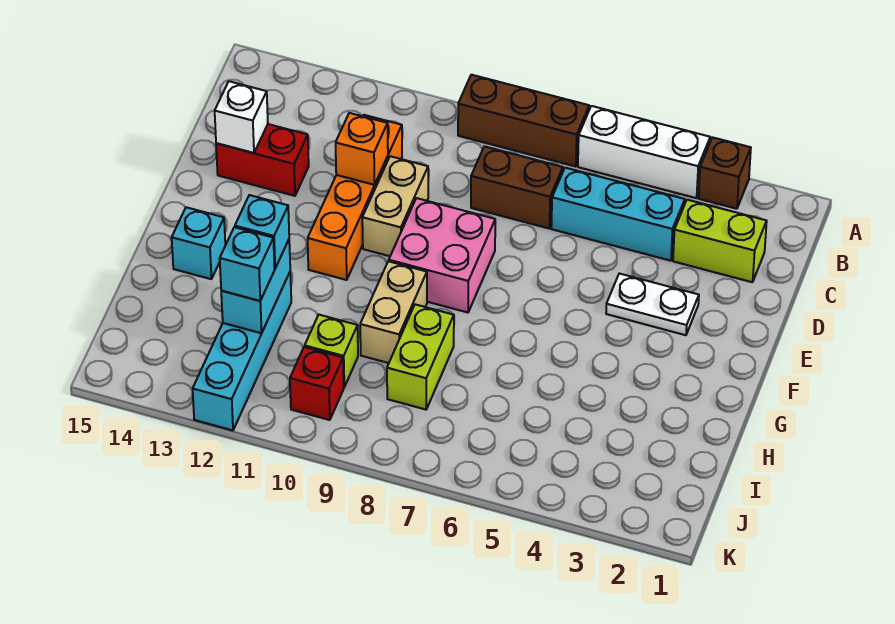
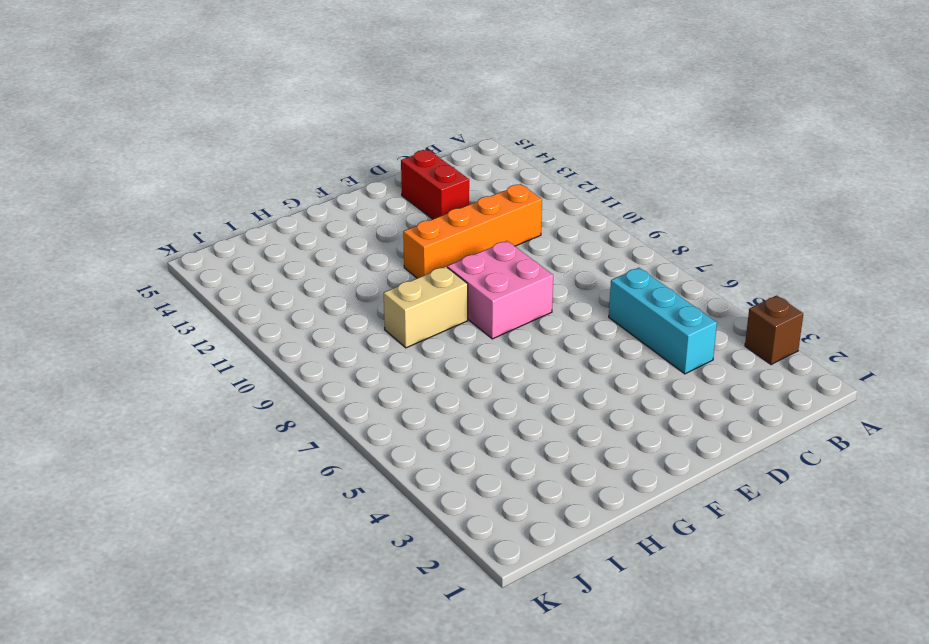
none -> white 1x3 brick [578,106,710,198]
none -> brown 1x3 brick [458,75,589,167]
none -> lime 1x2 brick [673,200,767,282]

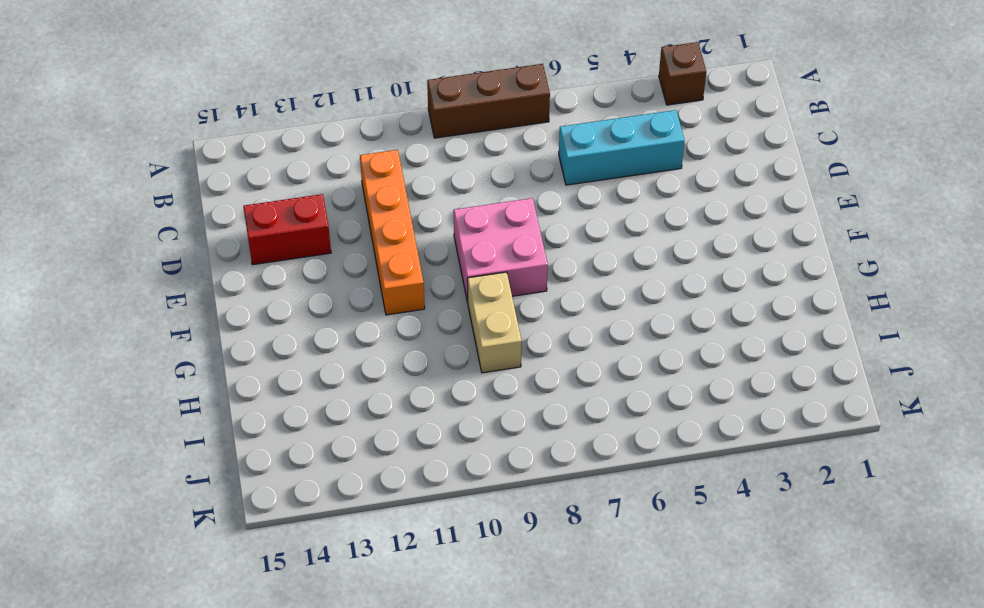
none -> white 1x3 brick [578,106,710,198]
none -> lime 1x2 brick [673,200,767,282]
none -> brown 1x2 brick [471,146,563,228]

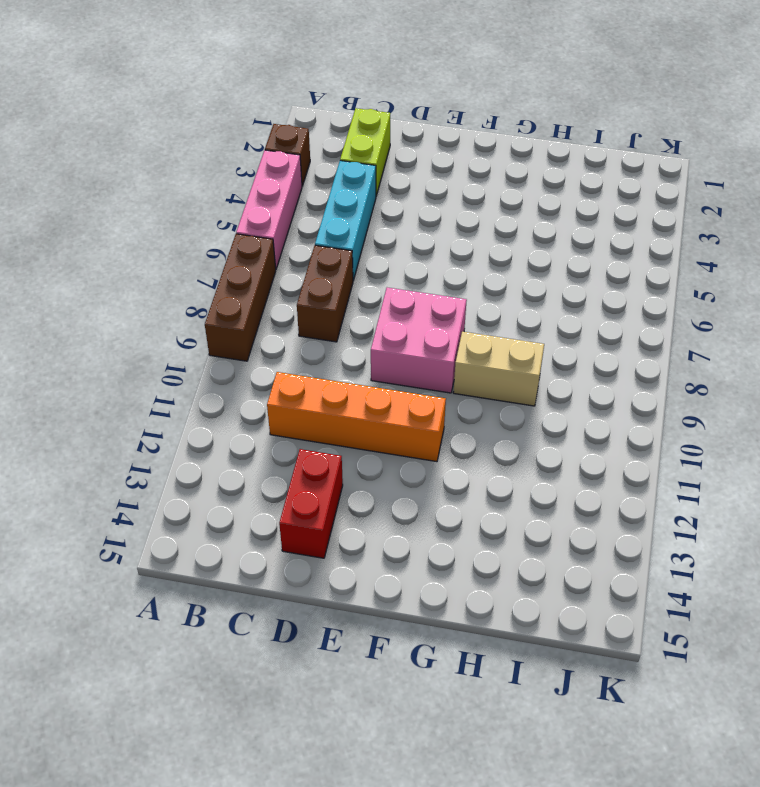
pink 1x3 brick [236,150,302,269] -> white 1x3 brick [578,106,710,198]
none -> tan 1x2 brick [362,156,428,256]
none -> white 1x2 plate [606,273,699,335]
none -> cyan 1x1 brick [172,207,225,279]

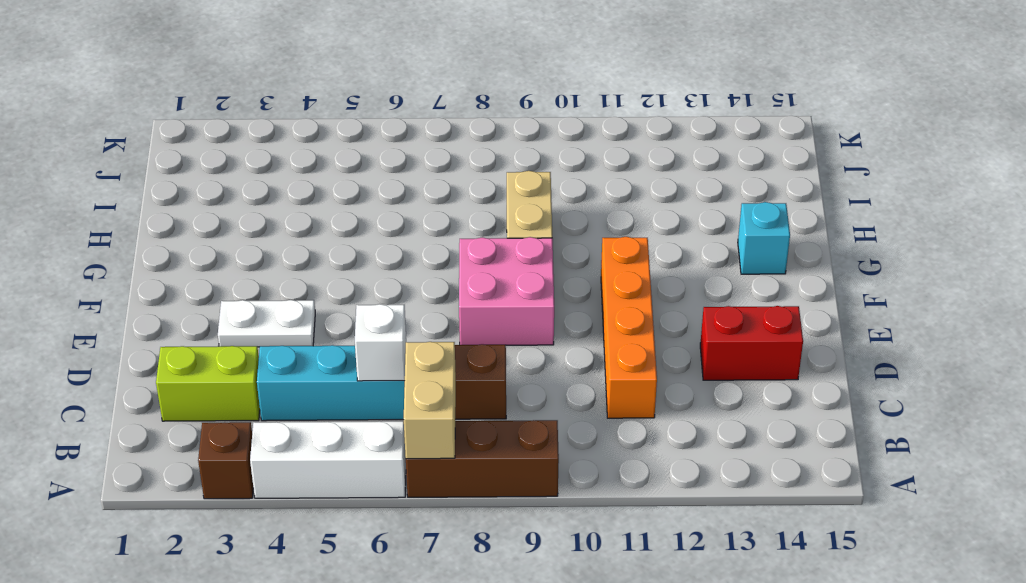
tan 1x2 brick [404,342,456,459] -> tan 1x2 brick moved to [362,156,428,256]
white 1x1 brick [355,304,406,381] -> white 1x1 brick moved to [215,81,268,153]
none -> lime 1x2 brick [387,304,454,410]
none -> cyan 1x4 brick [193,272,291,430]
none -> lime 1x1 brick [305,315,358,387]

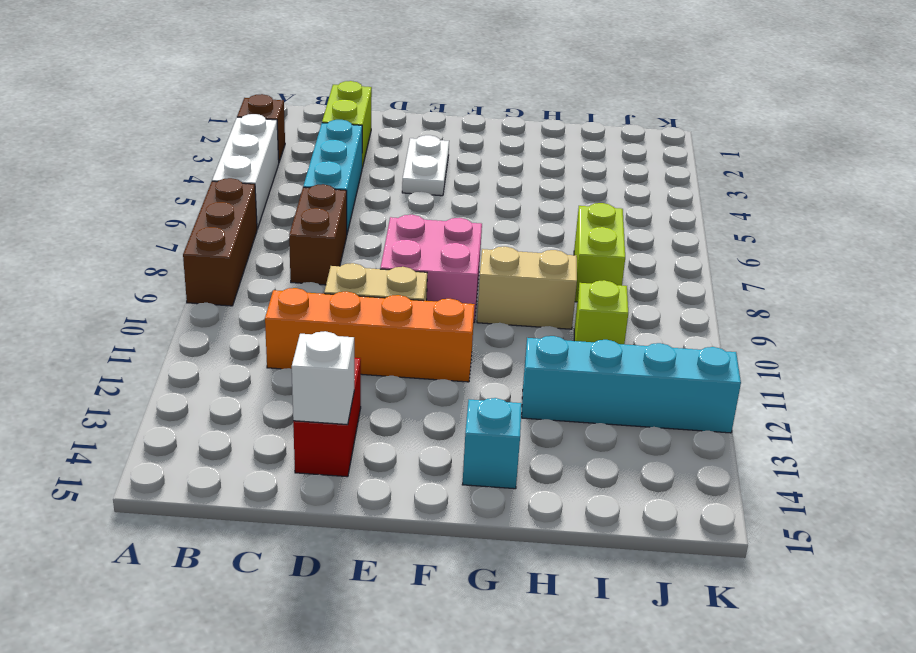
lime 1x2 brick [574,203,625,302] -> lime 1x2 brick turned to [387,304,454,410]
none -> red 1x1 brick [290,347,344,420]
none -> orange 1x1 brick [336,113,388,185]
none -> cyan 1x2 brick [221,240,290,333]

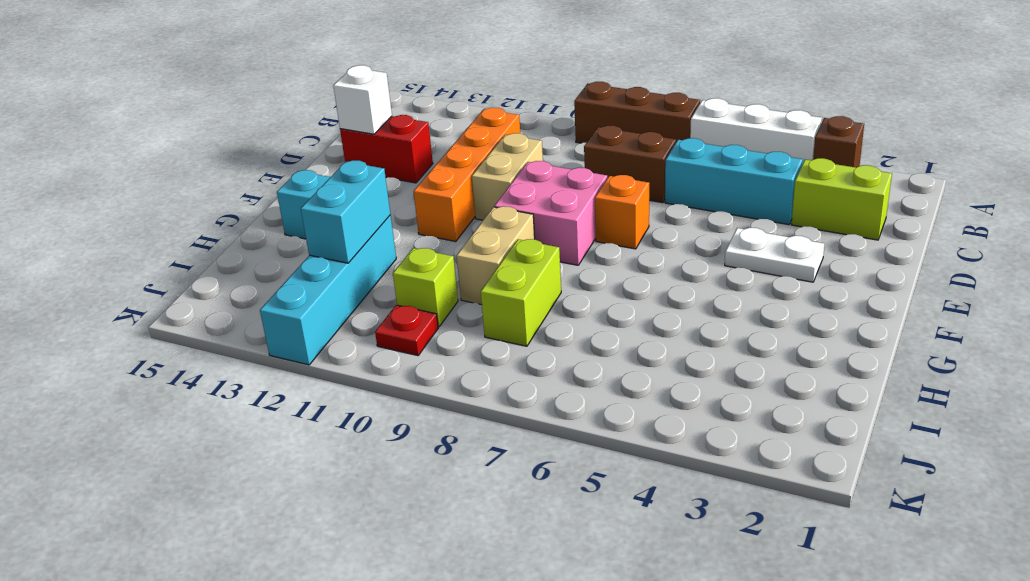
orange 1x1 brick [595,175,649,249] -> orange 1x1 brick moved to [336,113,388,185]
red 1x1 plate [375,305,438,356] -> red 1x1 brick [290,347,344,420]
none -> cyan 1x1 brick [235,195,289,268]
none -> cyan 1x1 brick [220,227,275,301]

